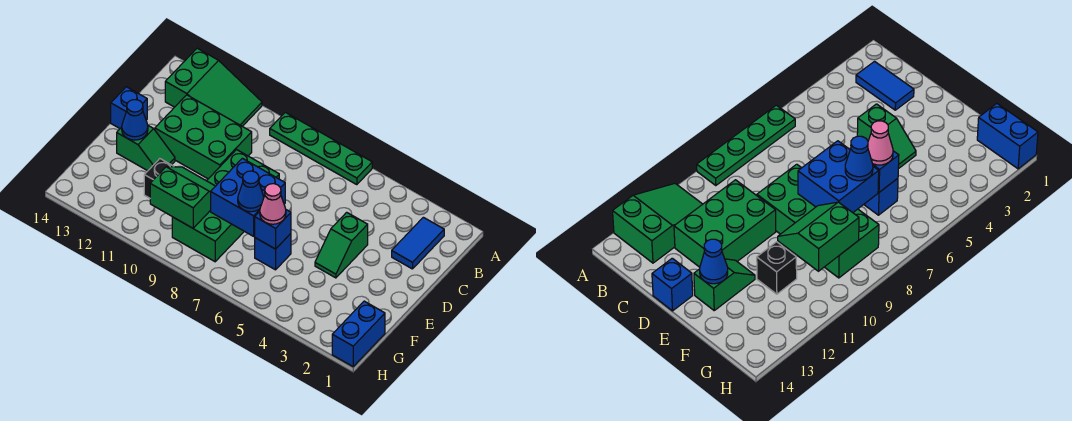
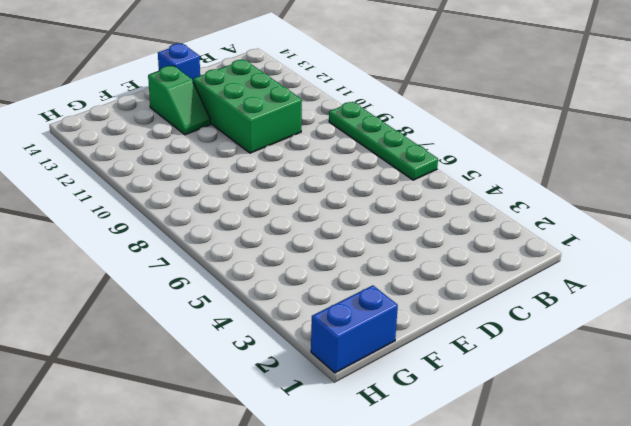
none -> green 2x3 slope [165,48,262,126]
none -> blue 1x2 tile [392,217,444,269]
none -> green 1x2 slope [315,212,368,278]

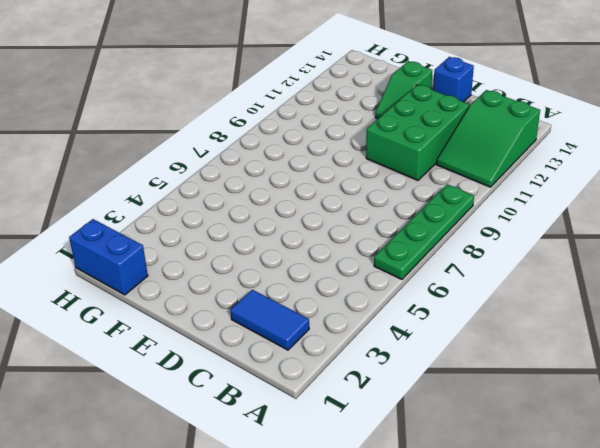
none -> green 1x2 slope [315,212,368,278]
none -> green 2x4 brick [172,150,279,262]
none -> blue 1x1 brick [255,234,291,270]

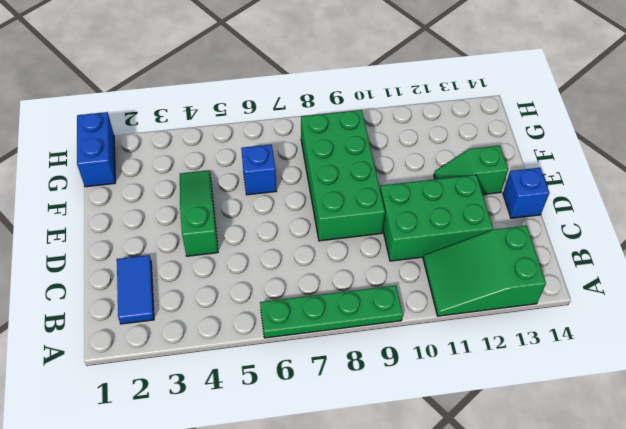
green 1x3 slope [180,170,218,256] -> green 1x2 slope [315,212,368,278]
none -> black 1x1 brick [144,159,174,198]
none -> blue 2x2 brick [211,158,285,236]
none -> blue 1x1 cone [122,100,148,140]

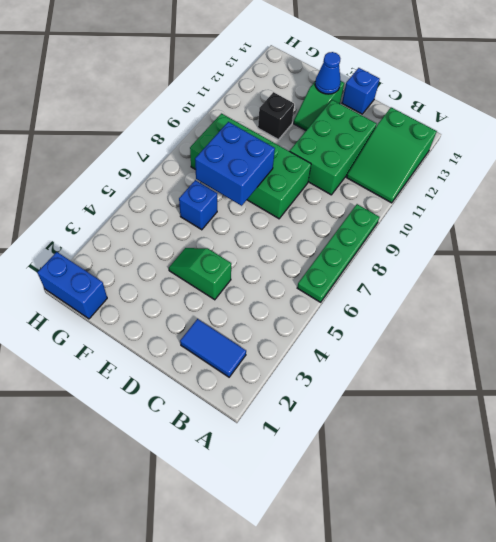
none -> blue 1x1 brick [255,210,291,249]
none -> green 2x2 slope [150,167,215,228]
none -> pink 1x1 cone [260,184,286,224]

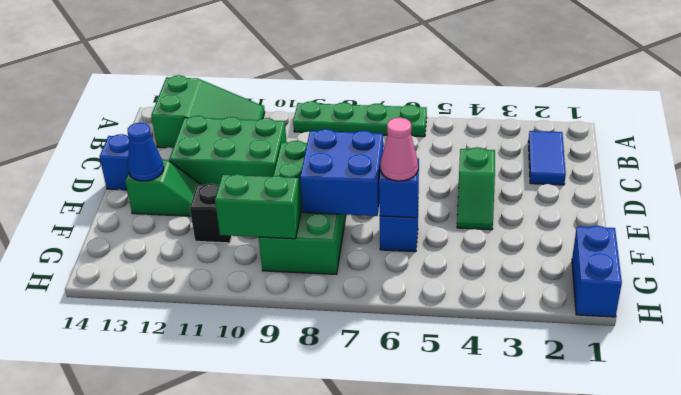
none -> blue 1x1 cone [238,171,264,212]

